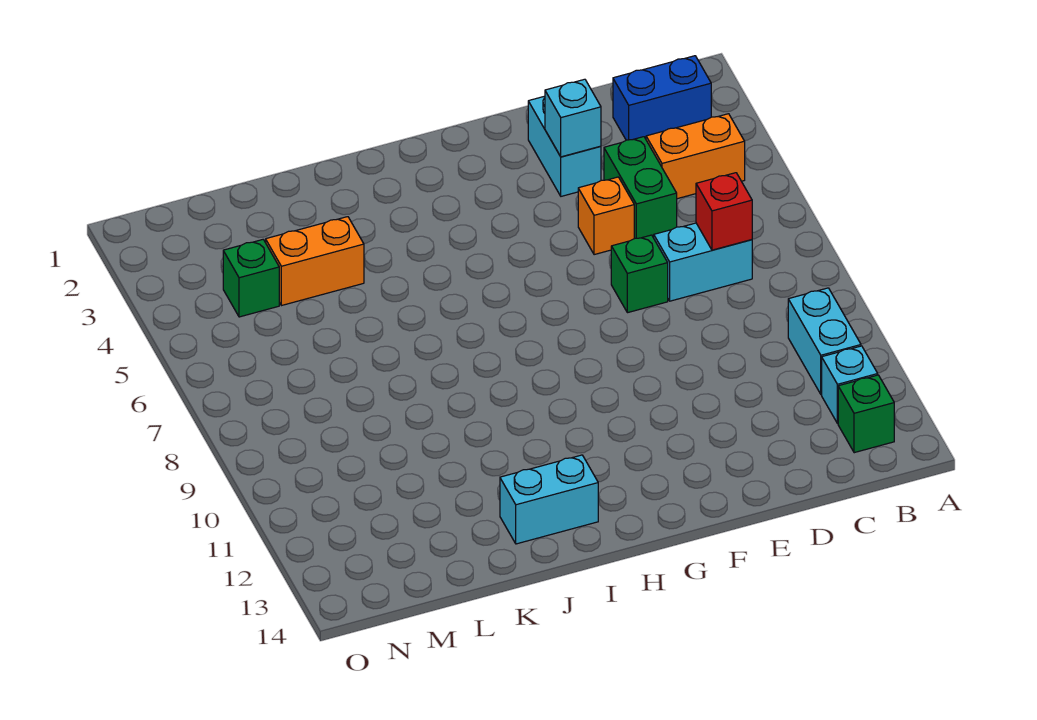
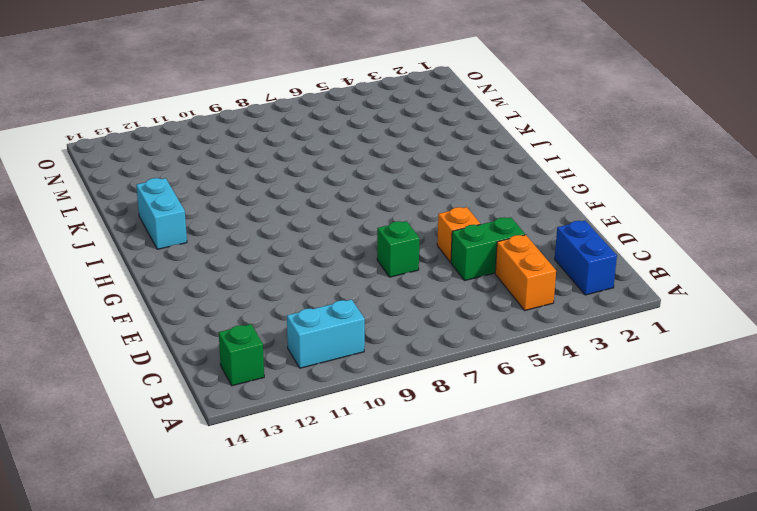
none -> cyan 1x1 brick [822,346,878,424]
none -> cyan 1x2 brick [654,223,752,301]
none -> cyan 1x2 brick [528,96,601,196]

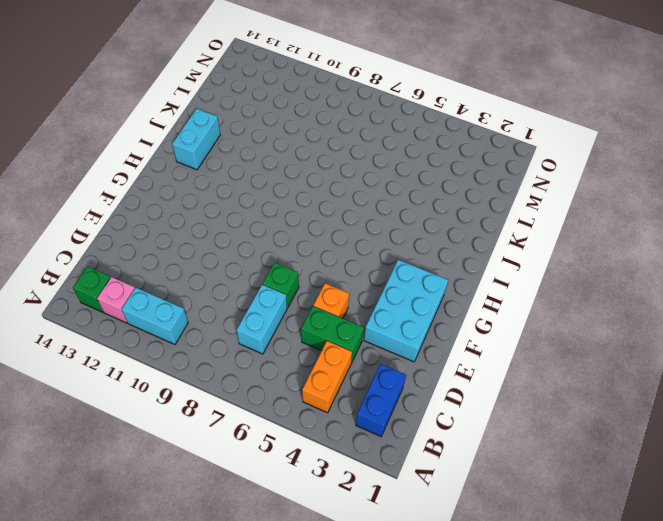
pink 1x1 brick [97,277,135,323] -> cyan 1x1 brick [822,346,878,424]
cyan 2x3 brick [364,260,448,362] -> cyan 1x2 brick [528,96,601,196]
none -> orange 1x2 brick [266,217,364,306]
none -> green 1x1 brick [223,240,279,317]
none -> red 1x1 brick [696,173,752,250]

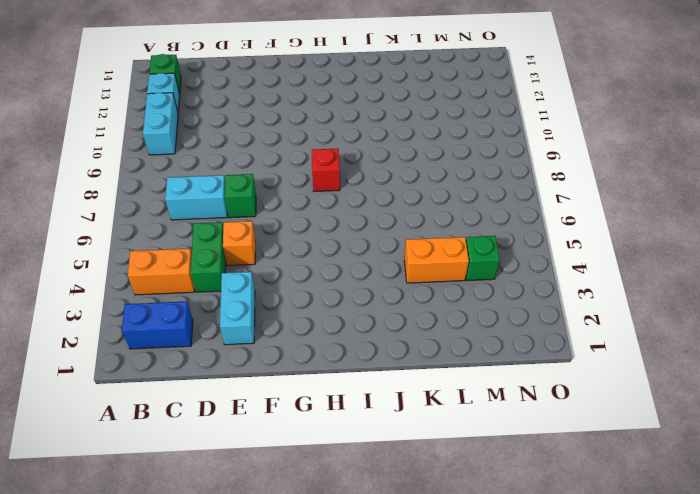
red 1x1 brick [312,149,340,192] -> red 1x1 brick moved to [696,173,752,250]
none -> cyan 1x2 brick [500,455,598,544]
none -> cyan 1x1 brick [545,79,601,157]

